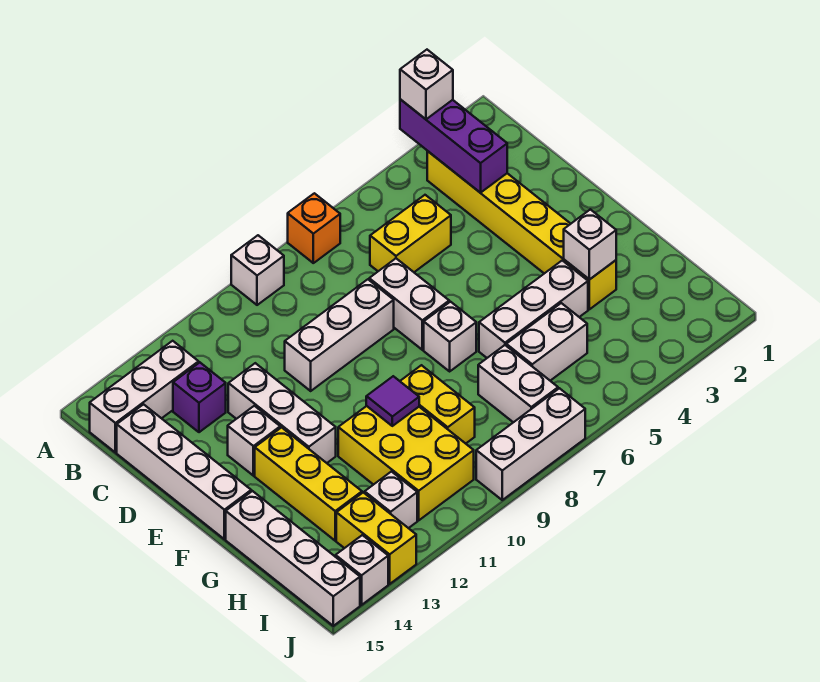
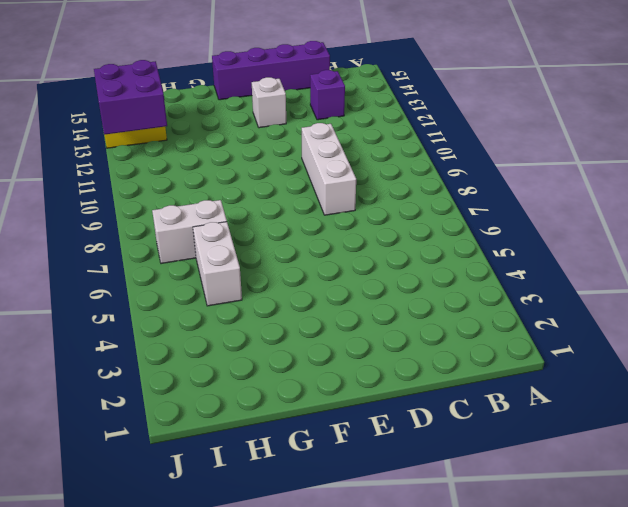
purple 1x4 brick [212,41,330,100] -> white 1x4 brick [117,404,251,539]
purple 2x2 brick [94,60,167,135] -> none
none -> orange 1x1 brick [288,193,340,263]
none -> white 1x1 brick [231,235,284,305]
none -> yellow 1x6 brick [427,151,616,309]

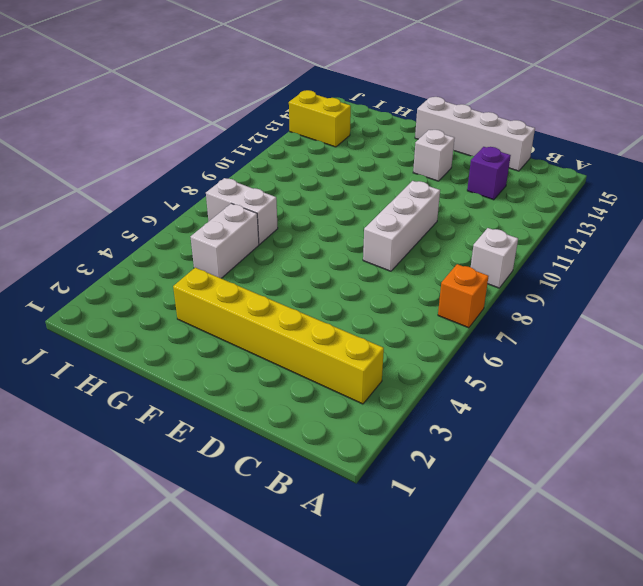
none -> white 1x3 brick [90,341,199,453]
none -> yellow 1x2 brick [370,195,451,272]
none -> white 1x2 brick [369,259,449,350]

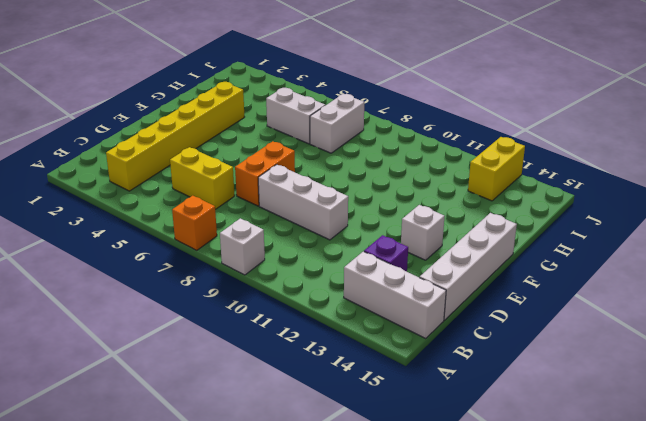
orange 1x2 brick [235,141,295,206] -> white 1x2 brick [369,259,449,350]
none -> white 1x3 brick [228,363,336,463]
none -> white 1x1 brick [424,302,476,371]
none -> yellow 1x3 brick [255,427,362,541]

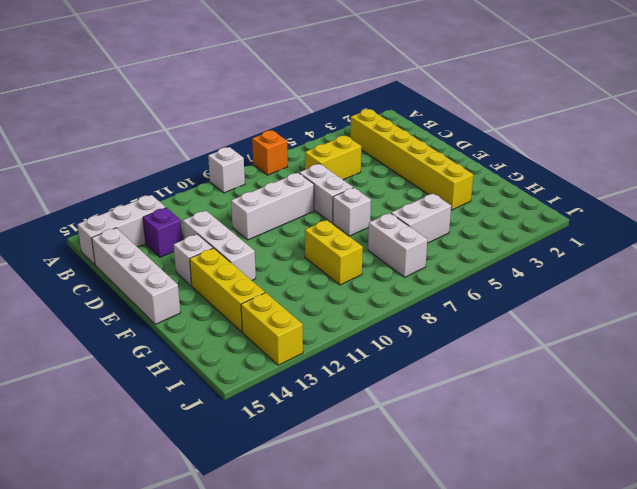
none -> white 1x3 brick [479,261,588,358]
none -> yellow 2x3 brick [338,406,474,520]
none -> white 1x4 brick [226,491,360,626]

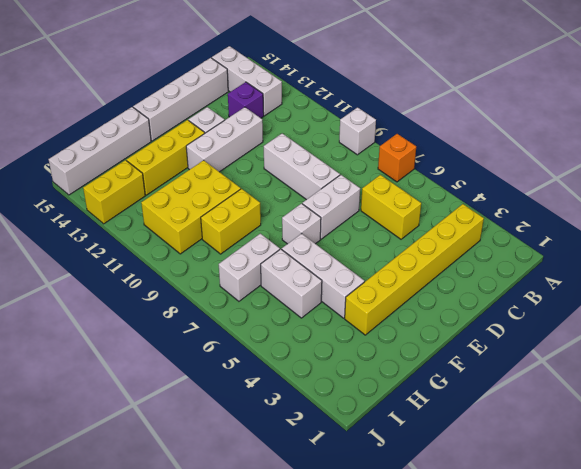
none -> white 1x1 brick [365,472,417,528]
none -> white 1x3 brick [476,388,585,500]
none -> white 1x1 brick [336,535,388,605]

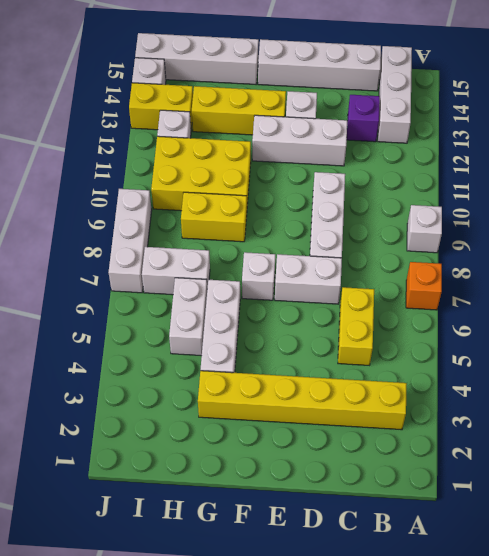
none -> purple 1x3 brick [400,99,507,193]
none -> white 1x1 brick [564,209,616,280]
none -> purple 1x1 tile [366,376,419,426]

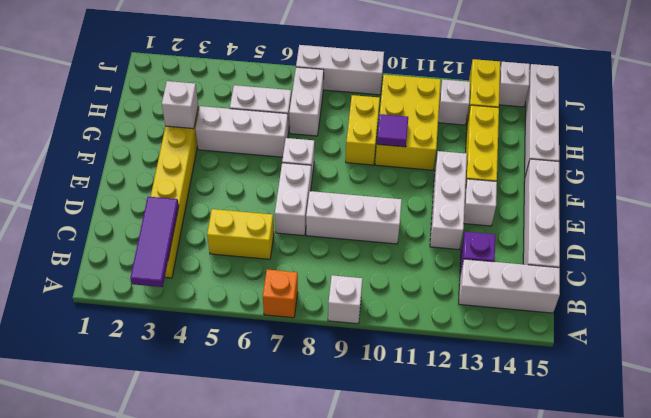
purple 1x3 tile [130,197,179,287] -> purple 1x3 brick [400,99,507,193]
none -> white 1x1 brick [400,50,453,119]

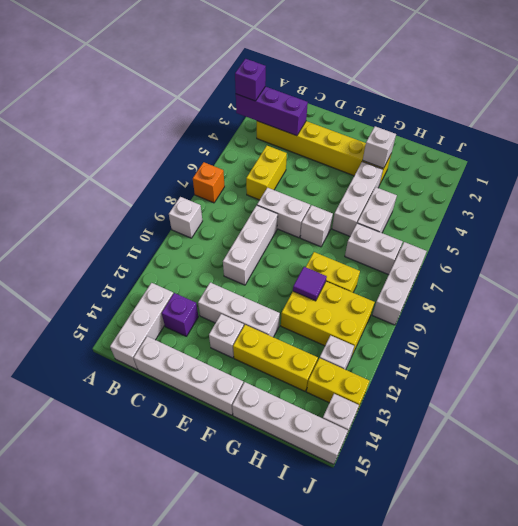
purple 1x1 brick [235,59,266,101] -> white 1x1 brick [400,50,453,119]

